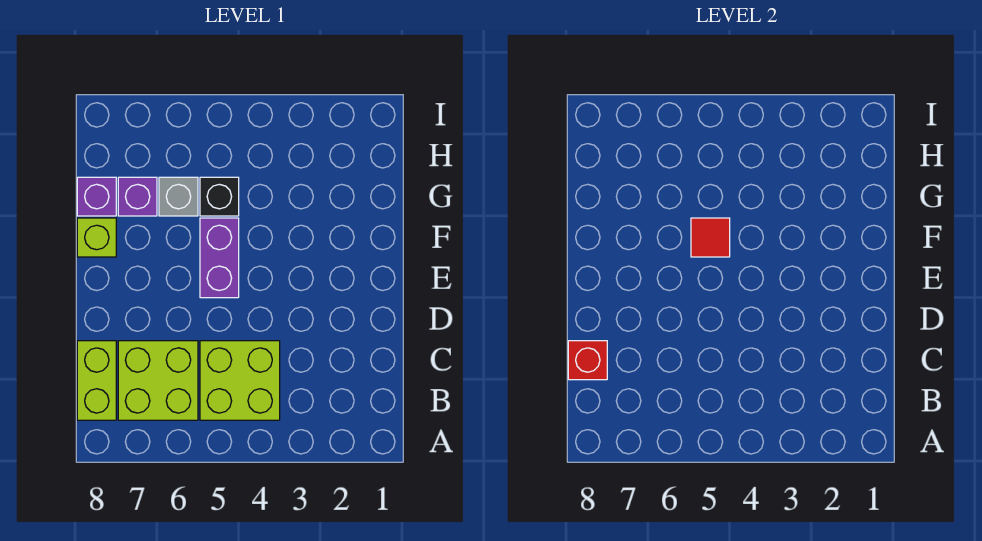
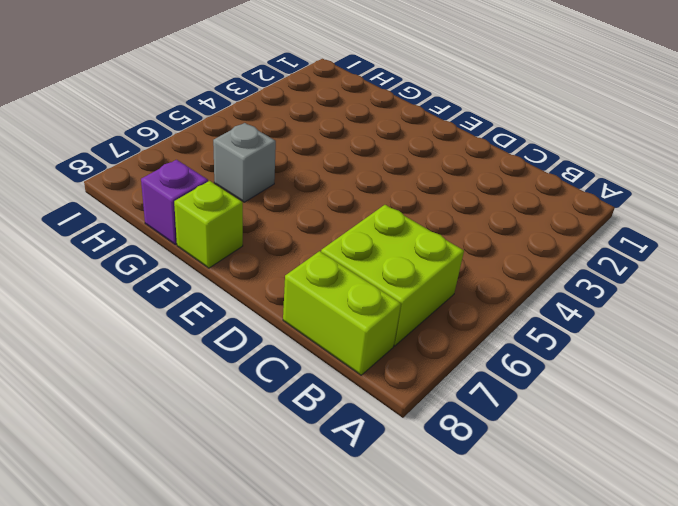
none -> lime 2x2 brick [200,341,280,420]
none -> purple 1x2 brick [200,218,239,298]

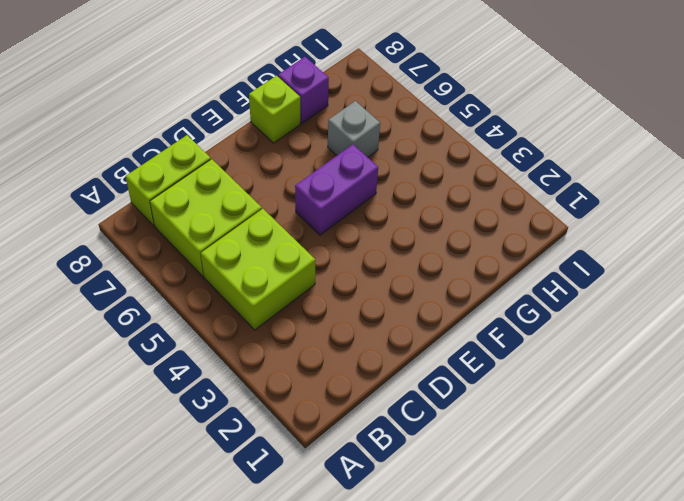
none -> black 1x1 brick [200,177,239,216]
none -> purple 1x1 brick [118,177,157,216]

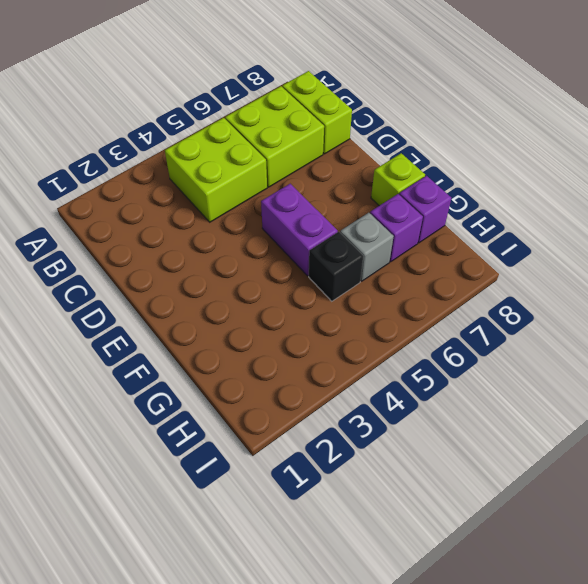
none -> red 1x1 brick [568,341,607,380]
none -> red 1x1 tile [691,218,730,257]

